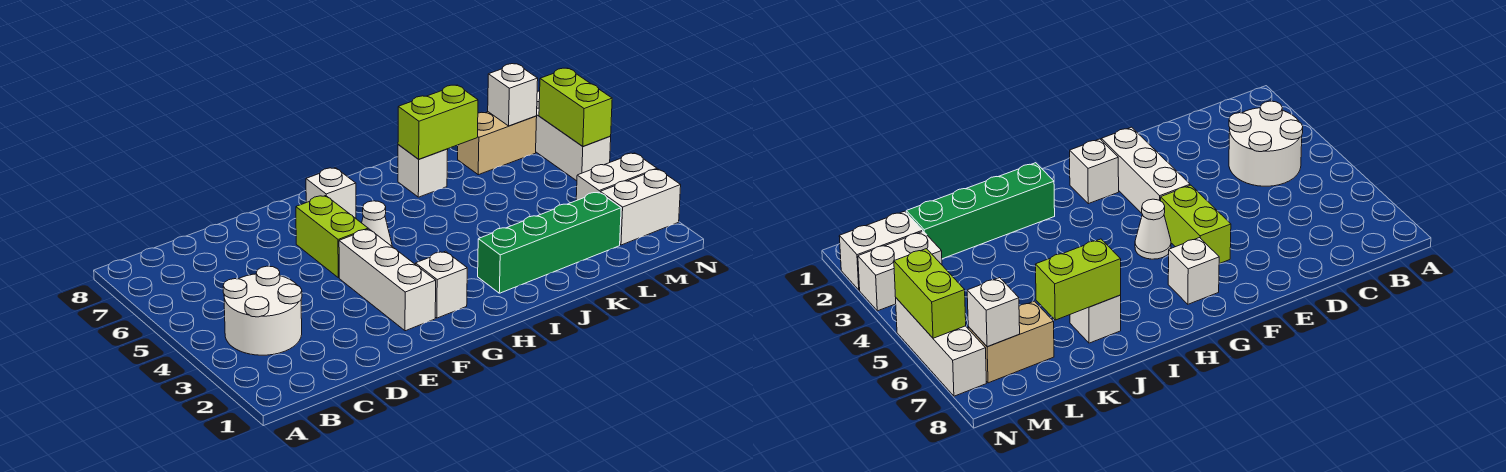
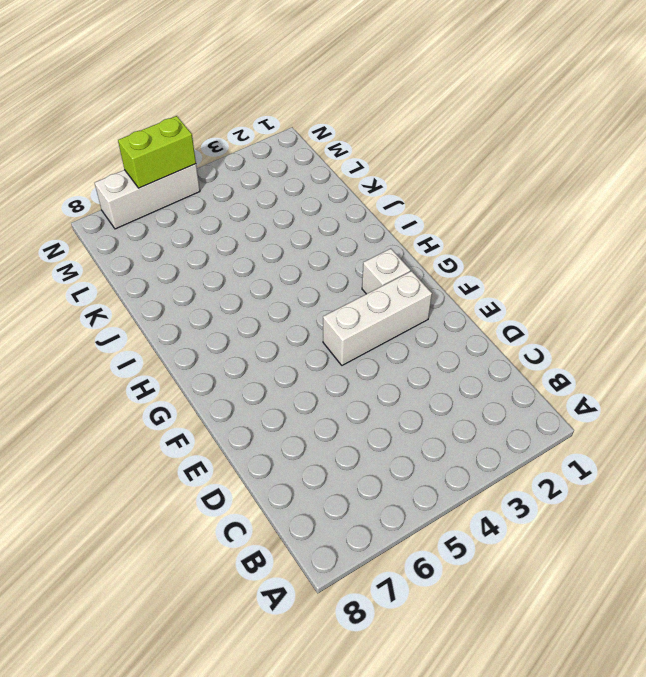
none -> white 2x2 round brick [223,266,302,355]
none -> lime 1x2 brick [296,196,368,278]
none -> white 1x1 cone [362,201,392,246]

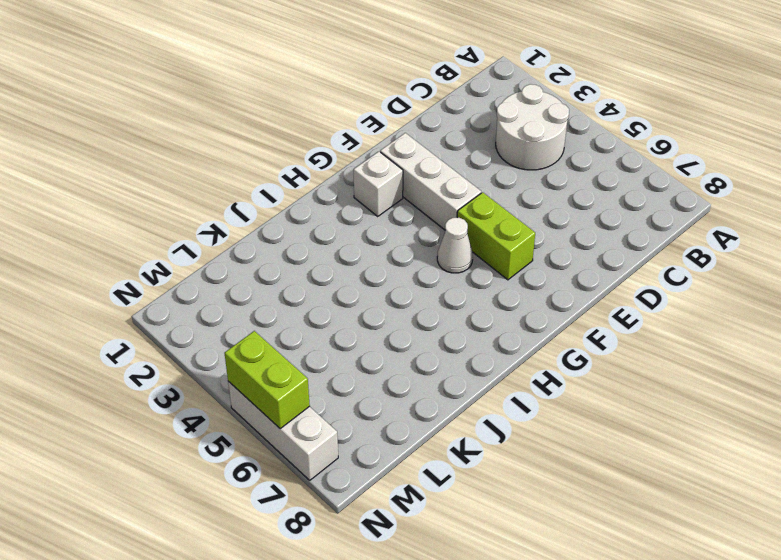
none -> white 1x1 brick [306,168,356,218]
none -> green 1x4 brick [478,192,621,293]
none -> white 1x1 brick [398,145,448,197]

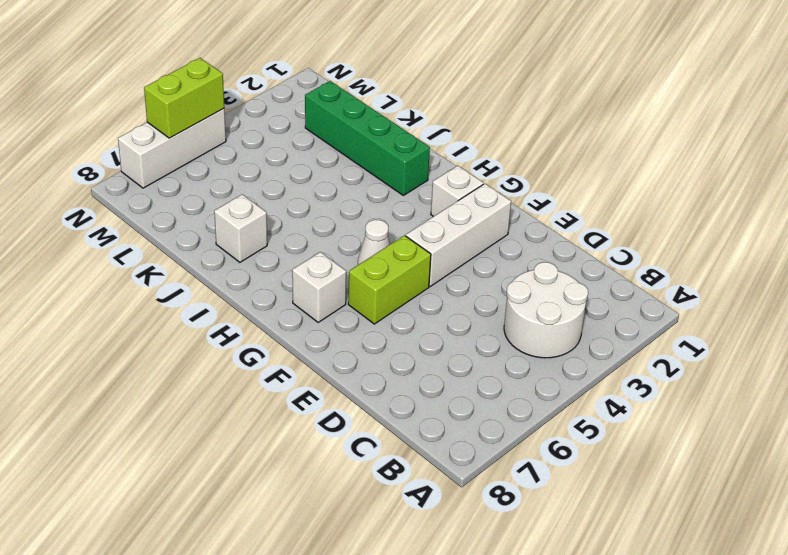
none -> tan 1x2 brick [458,112,537,175]
none -> white 1x2 brick [600,169,681,245]
none -> white 1x2 brick [576,153,657,201]

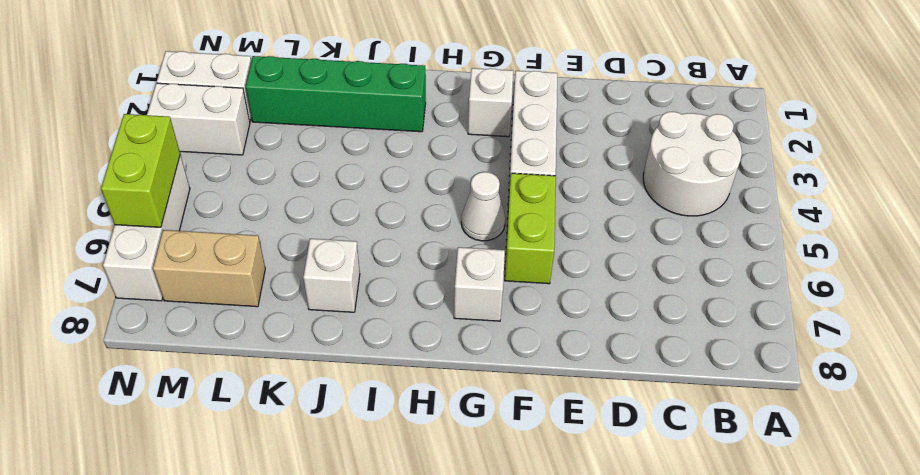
none -> lime 1x2 brick [398,85,478,159]
none -> white 1x1 brick [488,64,538,126]

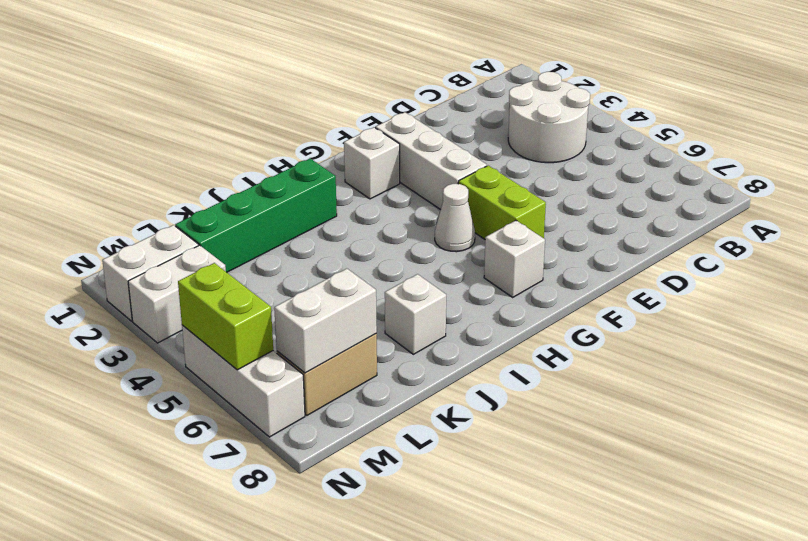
white 1x2 brick [274,269,377,373] -> white 1x1 brick [488,64,538,126]
none -> lime 1x2 brick [398,85,478,159]

